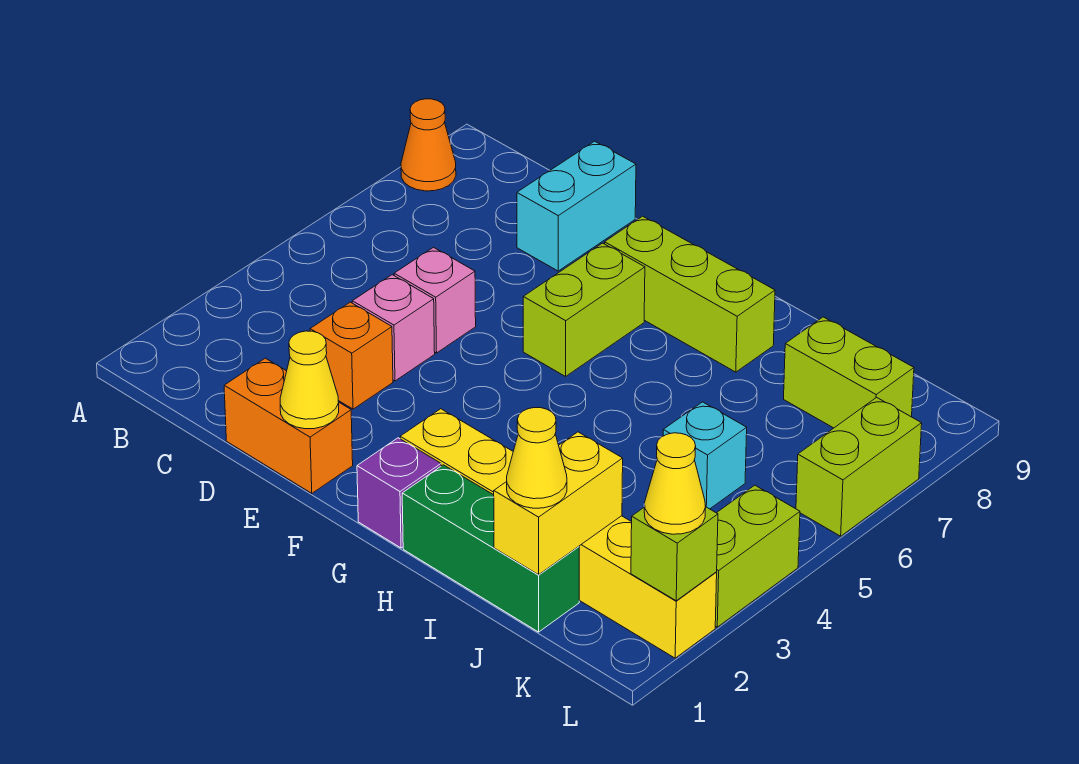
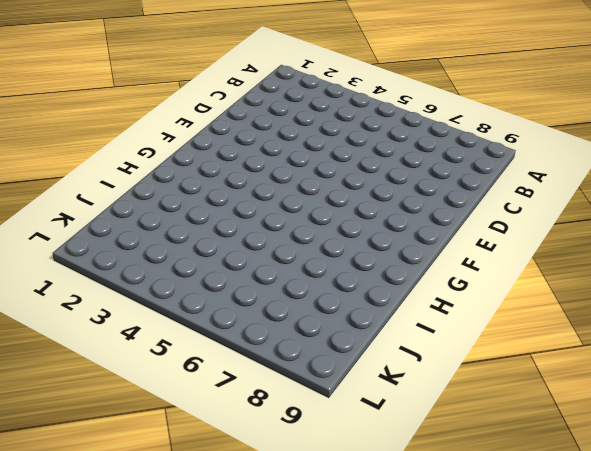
none -> orange 1x1 cone [401,99,456,191]
none -> orange 1x2 brick [224,358,353,493]
none -> orange 1x1 brick [310,302,393,409]

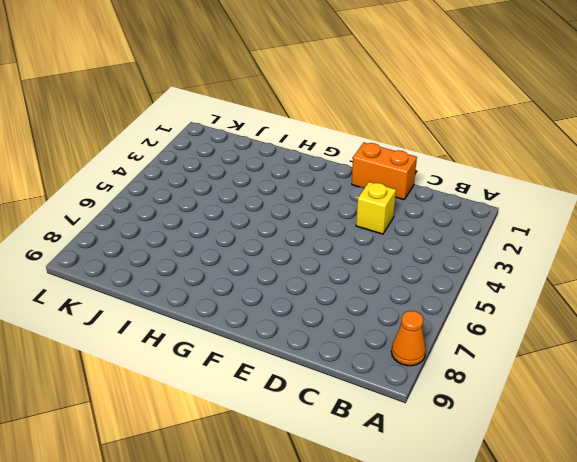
yellow 1x1 brick [356,182,396,234] -> orange 1x1 brick [310,302,393,409]
none -> pink 1x1 brick [352,275,435,381]
none -> pink 1x1 brick [394,247,476,353]
none -> cyan 1x2 brick [517,141,636,271]

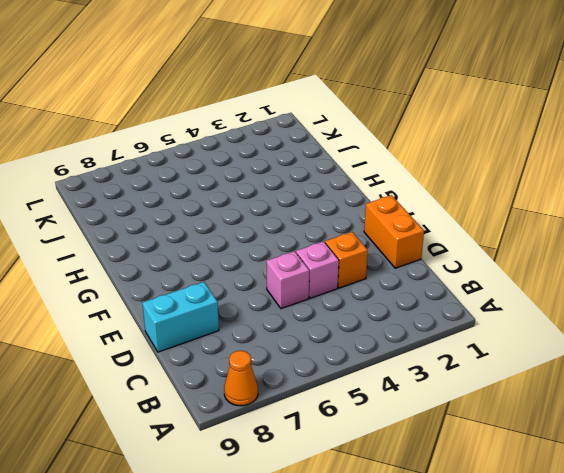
none -> lime 1x2 brick [523,243,645,376]
none -> lime 1x3 brick [605,216,775,372]
none -> purple 1x1 brick [357,438,441,548]

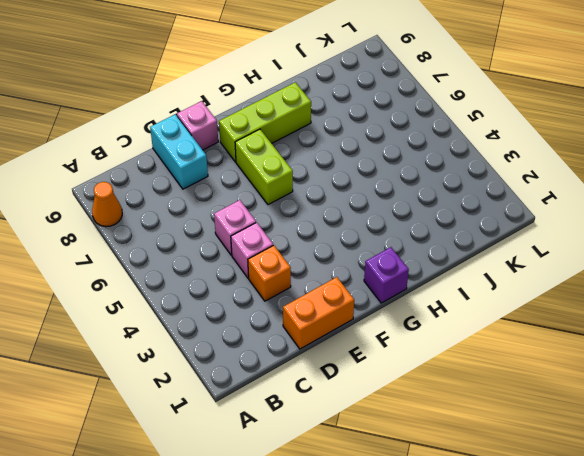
pink 1x1 brick [177,101,218,150] -> none
none -> yellow 1x6 brick [400,409,717,658]
none -> green 1x3 brick [402,465,579,632]
none -> cyan 1x1 brick [663,402,747,509]

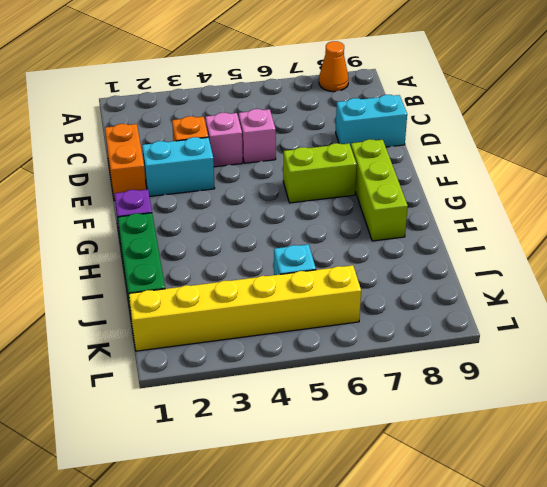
cyan 1x2 brick [142,137,215,197] -> none
yellow 1x6 brick [129,265,361,351] -> yellow 1x6 brick turned to [400,409,717,658]
none -> lime 1x2 brick [784,317,914,428]
none -> lime 1x2 brick [715,485,800,627]
none -> lime 1x2 brick [796,397,922,536]

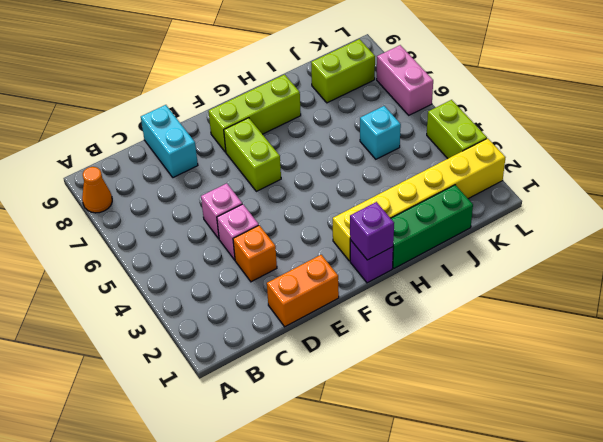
purple 1x1 brick [350,202,394,260] -> none
pink 1x2 brick [377,45,433,115] -> lime 1x2 brick [796,397,922,536]
none -> yellow 1x1 cone [280,331,339,429]
none -> yellow 1x2 brick [494,432,623,575]
none -> lime 1x1 brick [631,507,718,601]

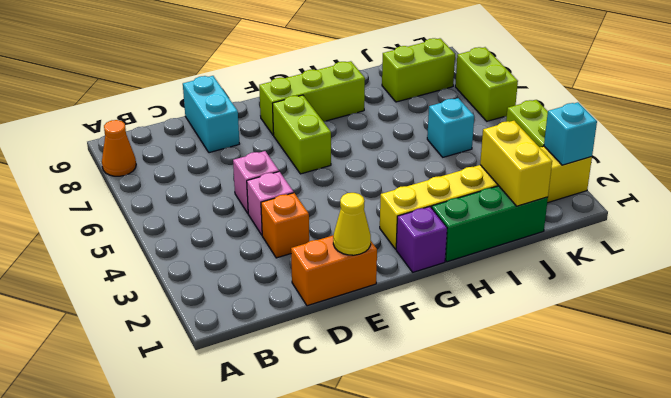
cyan 1x1 brick [544,102,597,165] -> lime 1x1 brick [631,507,718,601]
none -> yellow 1x1 cone [507,408,567,508]
none -> yellow 1x1 cone [644,433,706,534]

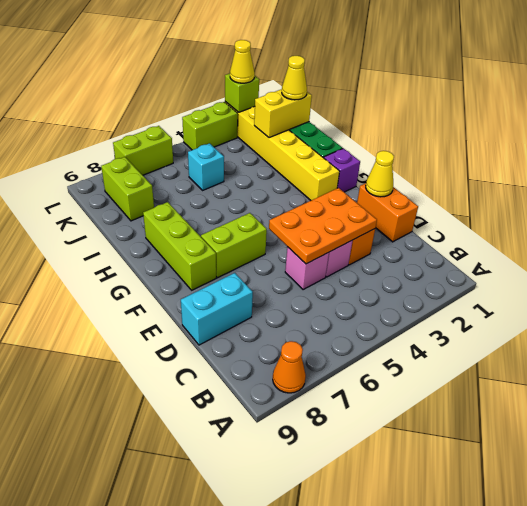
orange 2x3 plate [269,188,377,264] -> none

